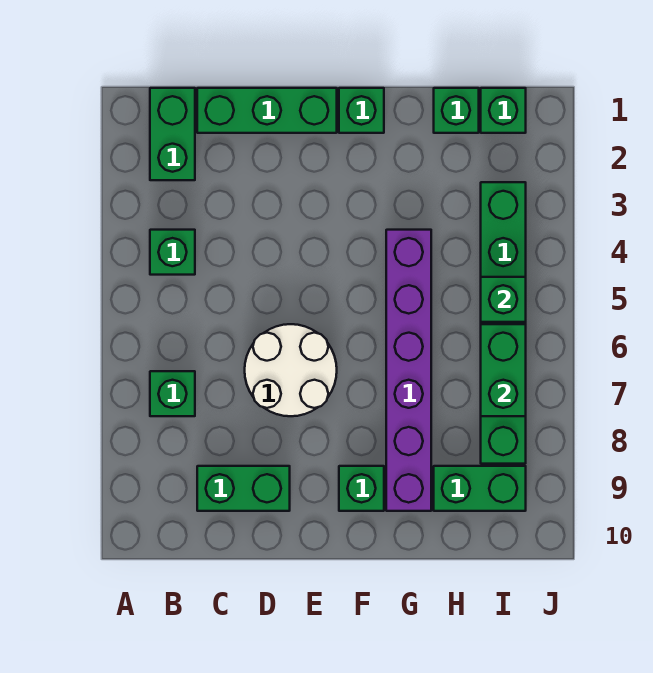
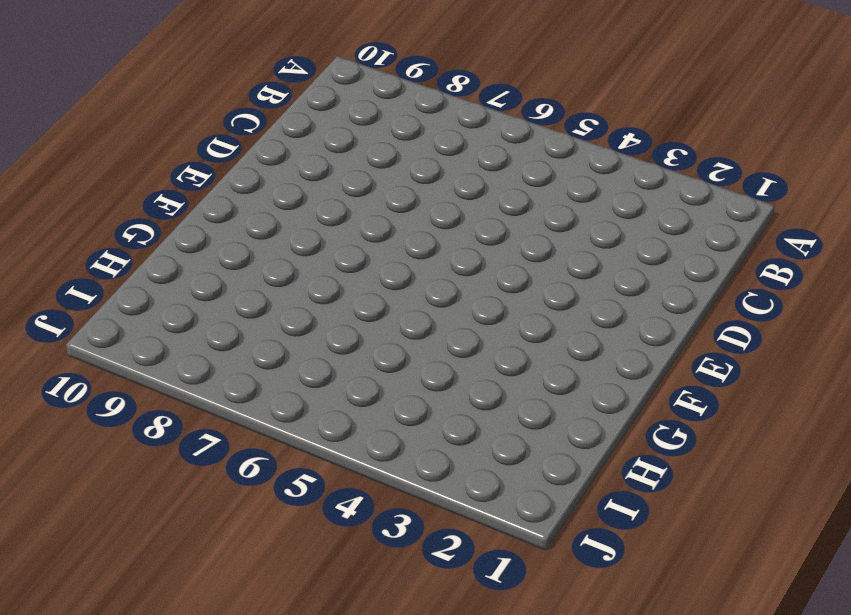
none -> green 1x2 brick [150,88,195,180]
none -> green 1x1 brick [150,230,195,275]
none -> green 1x1 brick [150,371,195,416]

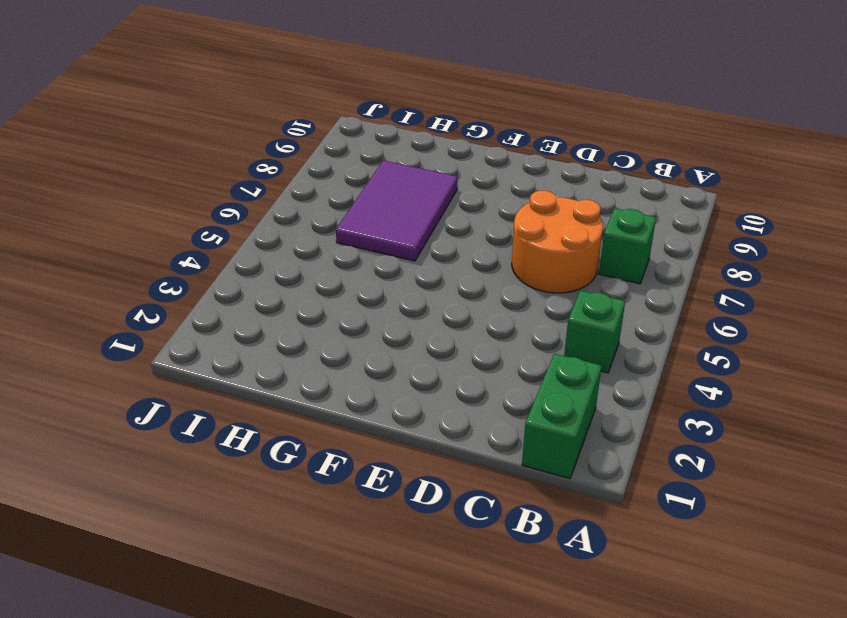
orange 2x2 round brick [512,191,603,293] -> white 2x2 round brick [245,324,337,416]
purple 2x3 tile [336,161,458,261] -> purple 1x6 brick [386,230,431,511]
none -> green 1x3 brick [197,88,337,133]
none -> green 1x2 brick [197,466,290,511]
none -> green 1x1 brick [339,88,384,133]

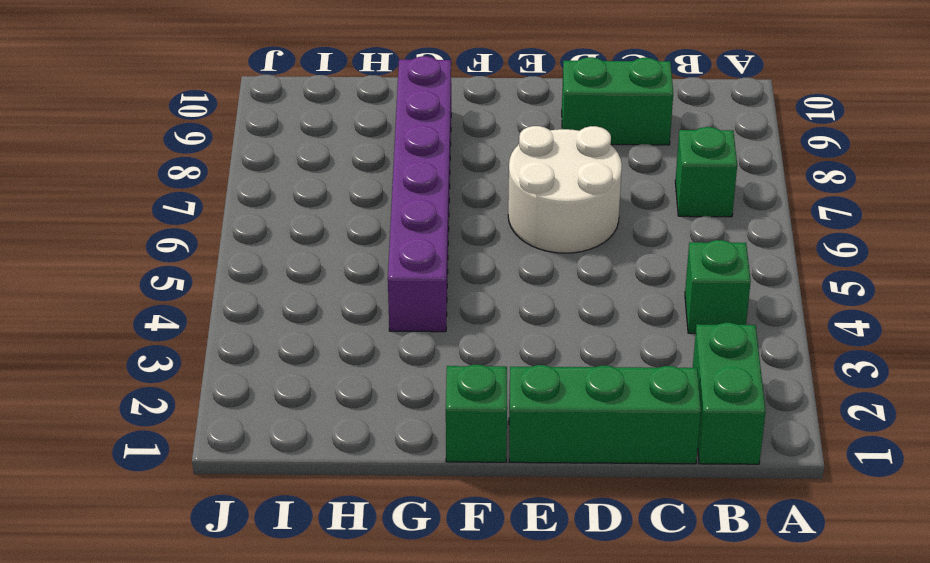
none -> green 1x1 brick [339,466,384,511]
none -> green 1x1 brick [434,88,479,133]
none -> green 1x2 brick [434,466,526,511]

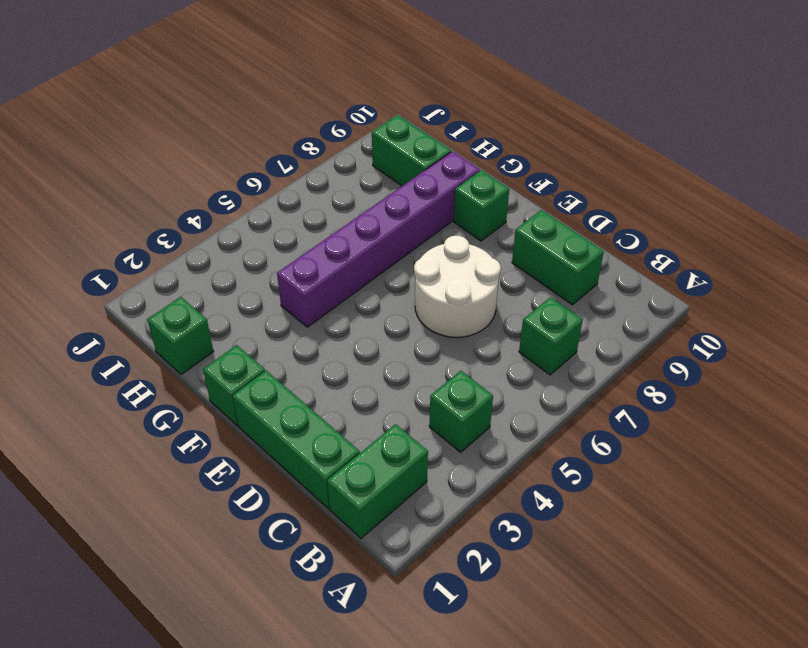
none -> green 1x1 brick [481,88,526,133]
none -> green 1x6 brick [481,182,526,464]
none -> green 1x1 brick [481,277,526,322]

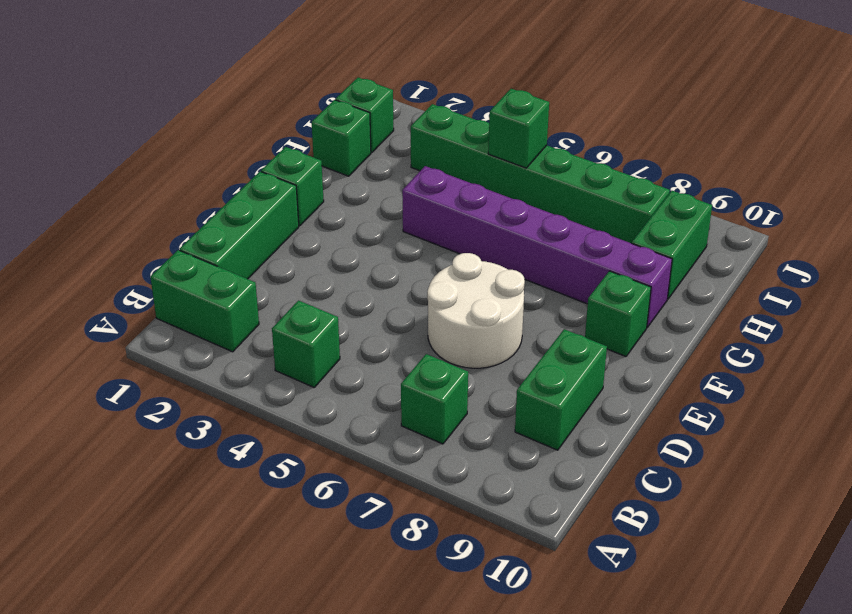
none -> green 1x2 brick [481,324,526,416]

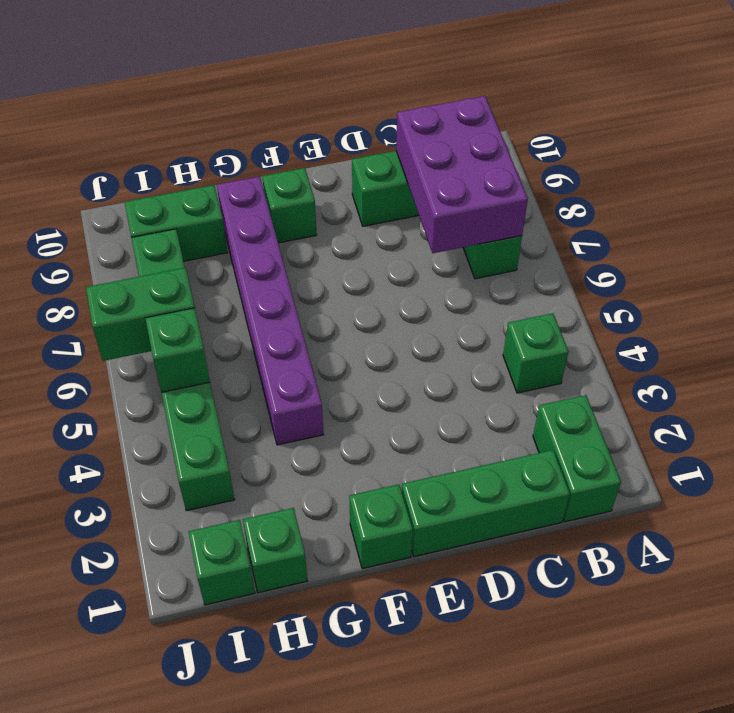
purple 2x3 brick [396,96,528,253] -> none
green 1x2 brick [86,268,195,361] -> green 1x2 brick turned to [481,324,526,416]
none -> white 2x2 round brick [245,324,337,416]

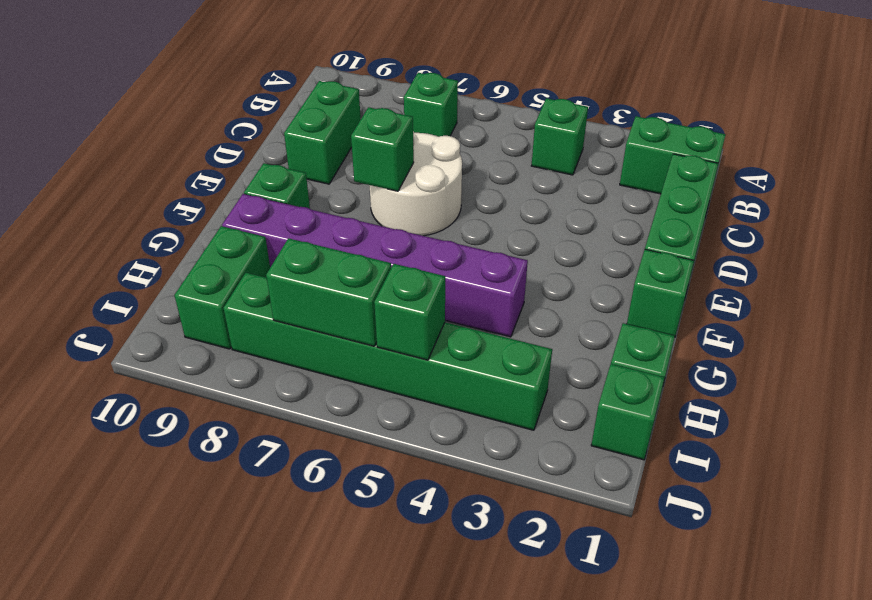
green 1x1 brick [351,107,414,191] -> none

